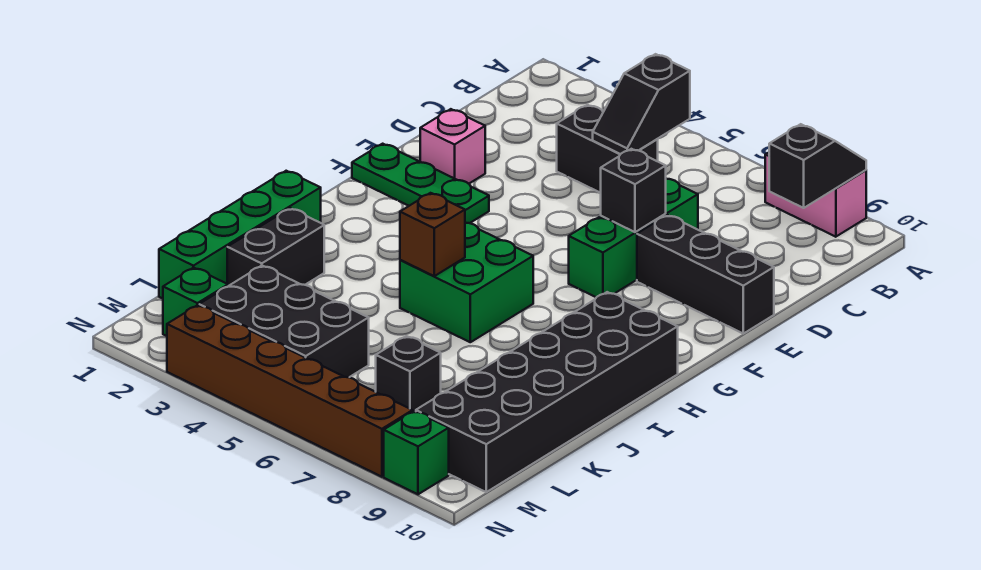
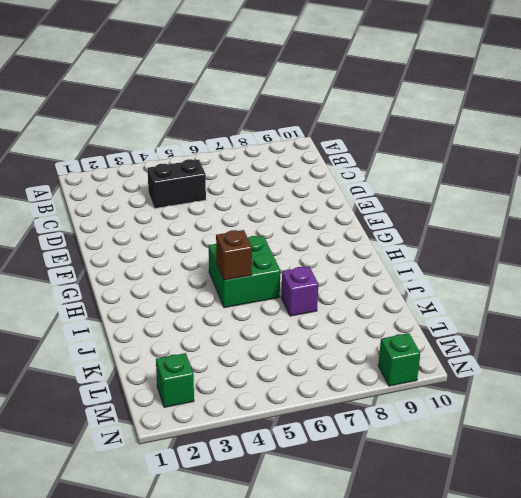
purple 1x1 brick [281,266,318,316] -> none
none -> pink 1x2 brick [765,153,866,237]
none -> green 1x3 brick [569,179,698,297]
none -> pink 1x1 brick [420,109,485,184]

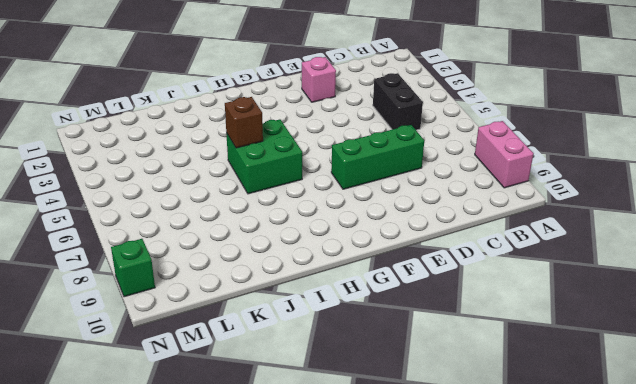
none -> black 1x3 brick [637,215,774,334]
none -> green 1x3 plate [352,144,489,223]
none -> black 2x6 brick [416,292,678,492]

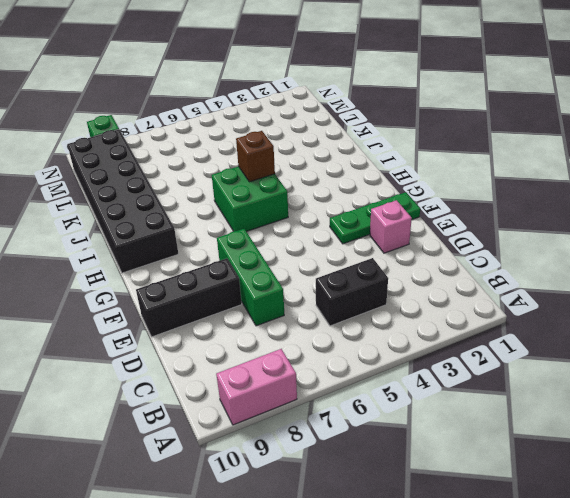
none -> green 1x4 brick [159,171,321,299]
none -> black 1x2 brick [227,208,324,286]
none -> black 2x3 brick [199,266,369,377]

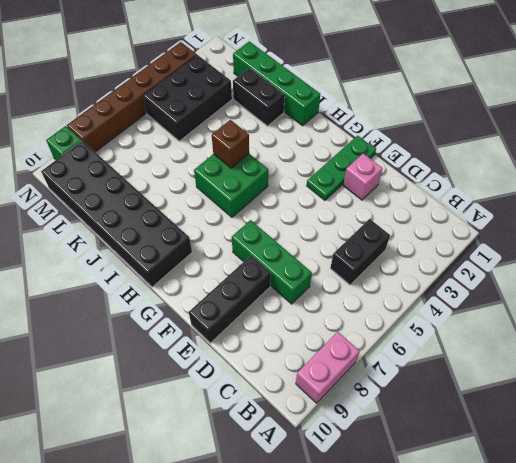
none -> black 1x1 brick [376,336,441,411]
none -> green 1x1 brick [163,268,228,336]
none -> black 1x2 slope [769,124,866,208]

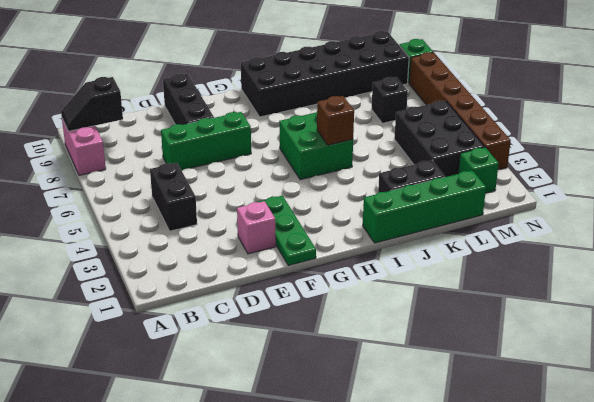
none -> black 1x2 slope [593,54,690,154]
none -> black 1x1 brick [601,149,666,232]

